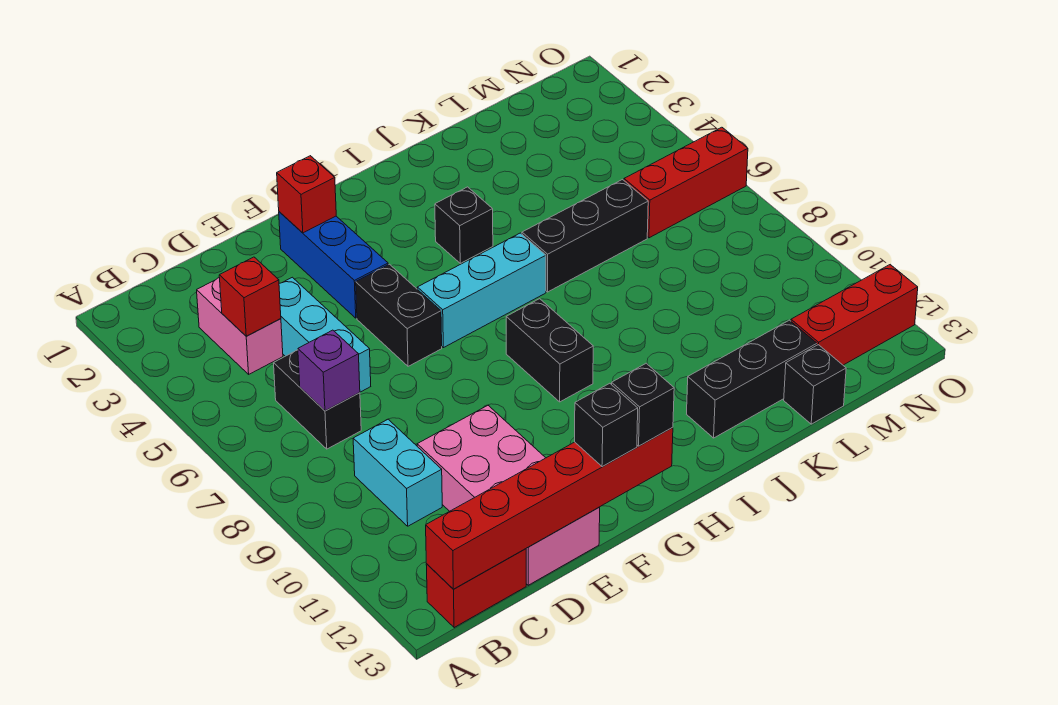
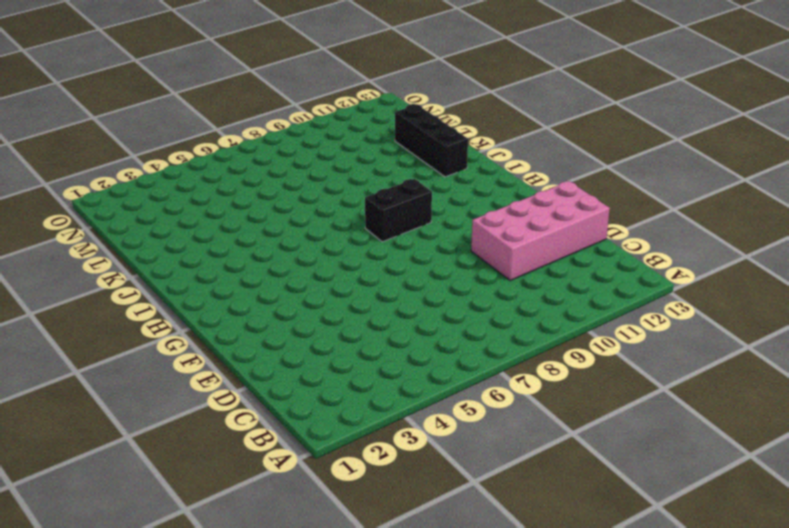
none -> red 1x2 brick [426,549,526,628]
none -> pink 1x2 brick [197,278,283,374]
none -> black 1x2 brick [274,350,361,449]

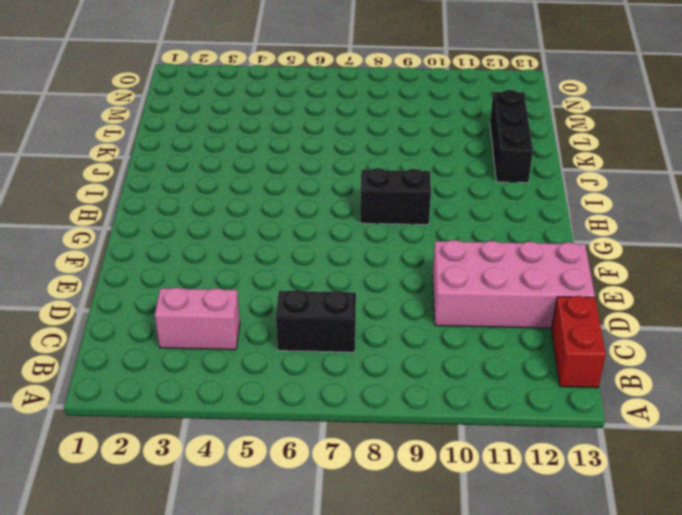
none -> cyan 1x2 brick [353,419,442,526]
none -> cyan 1x3 brick [279,277,371,392]
none -> blue 1x3 brick [279,212,388,318]

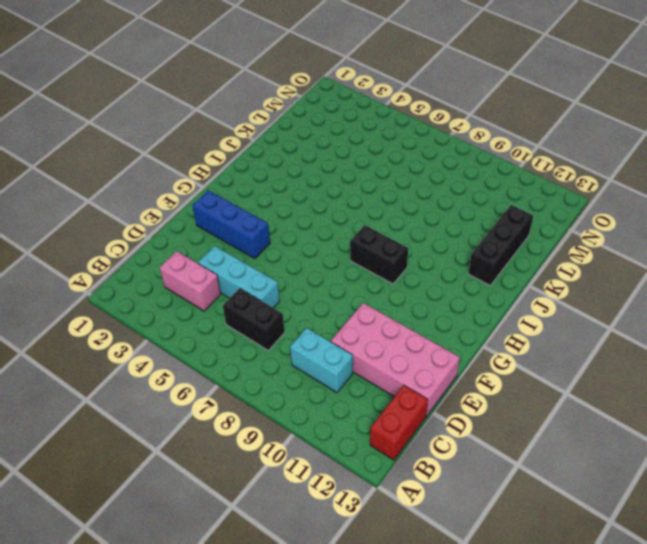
none -> black 1x2 brick [356,264,442,366]
none -> cyan 1x3 brick [417,233,546,348]
none -> black 1x1 brick [435,187,493,263]

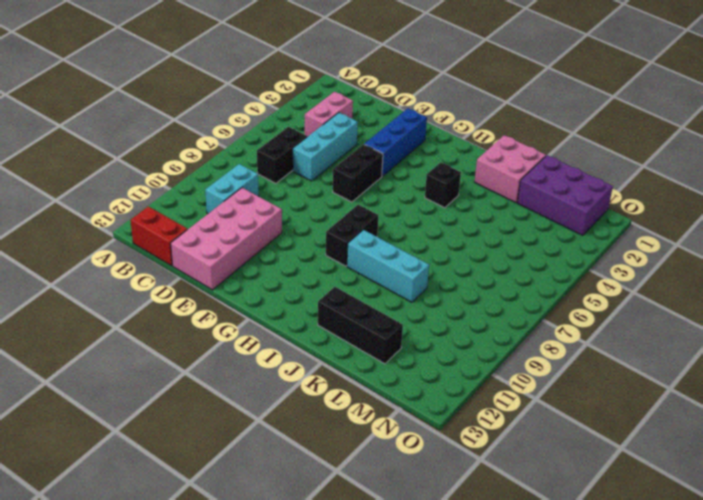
cyan 1x3 brick [347,230,429,302] -> cyan 1x3 brick moved to [417,233,546,348]
pink 2x2 brick [474,135,546,203] -> none
purple 2x3 brick [517,155,613,235] -> none
none -> black 1x3 brick [522,180,648,292]
none -> black 1x1 brick [784,345,846,424]
none -> red 1x3 brick [624,127,748,238]

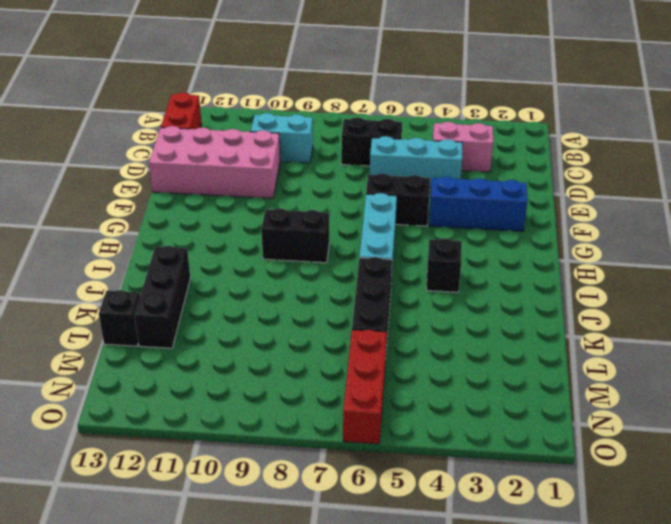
none -> red 1x3 brick [791,265,918,365]
none -> red 1x6 brick [426,428,673,589]
none -> red 1x1 brick [219,257,281,336]

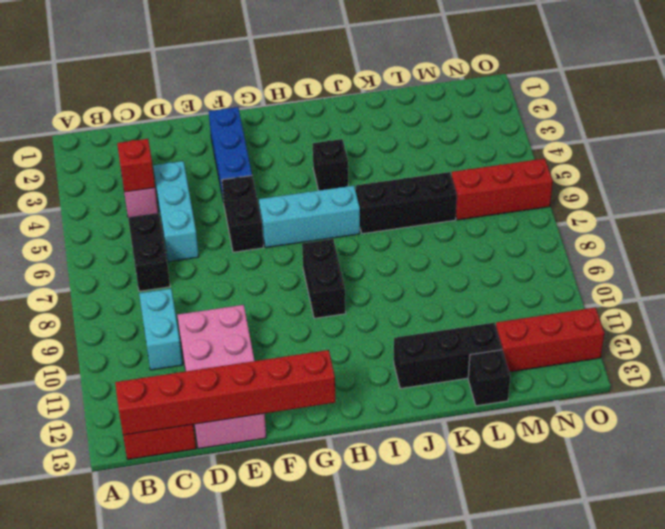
none -> purple 1x1 brick [298,330,360,411]
none -> red 1x1 brick [277,156,336,233]
none -> black 1x1 brick [575,383,638,467]

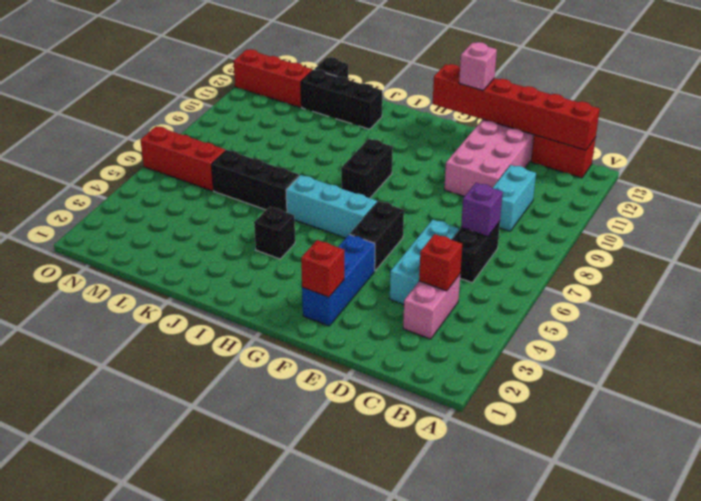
pink 1x1 brick [459,42,497,90] -> black 1x1 brick [575,383,638,467]
none -> black 1x1 brick [612,363,674,446]

